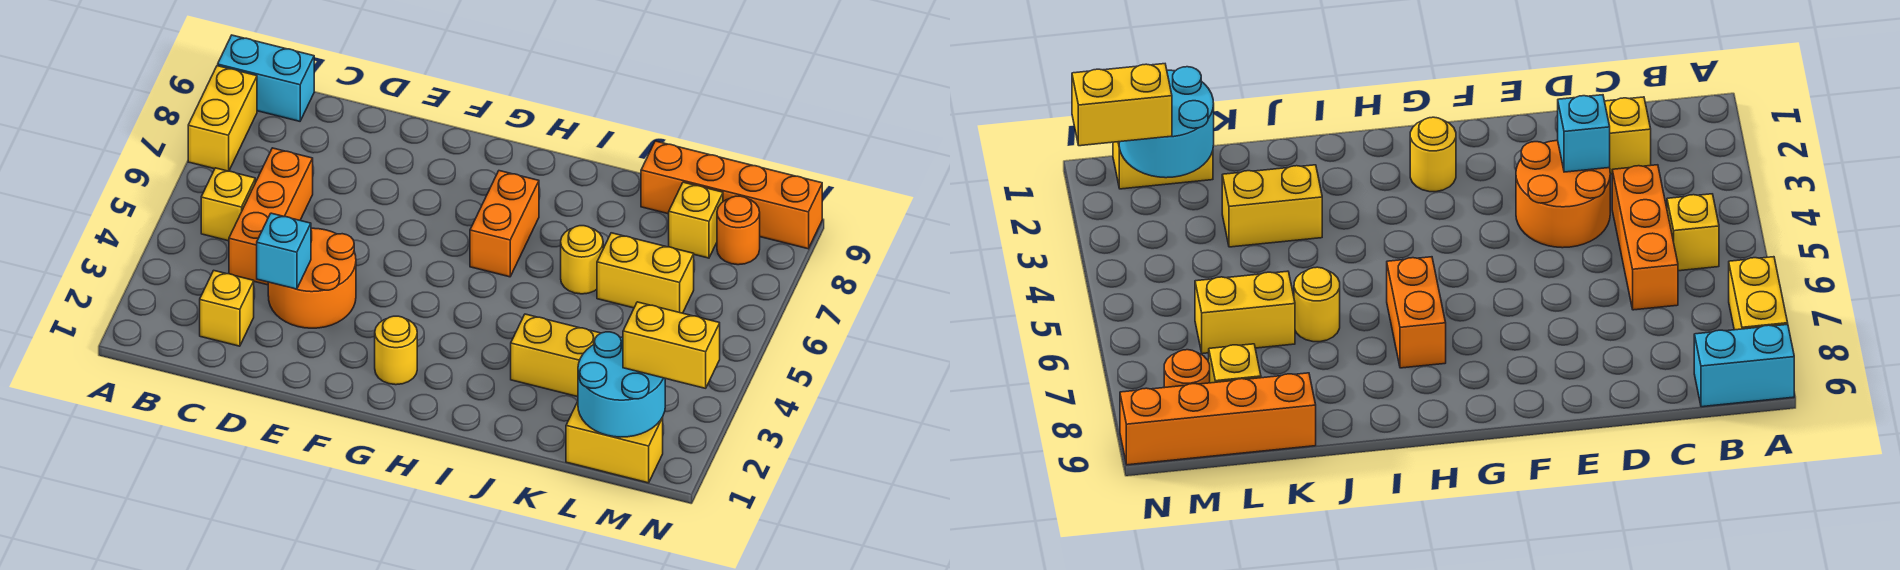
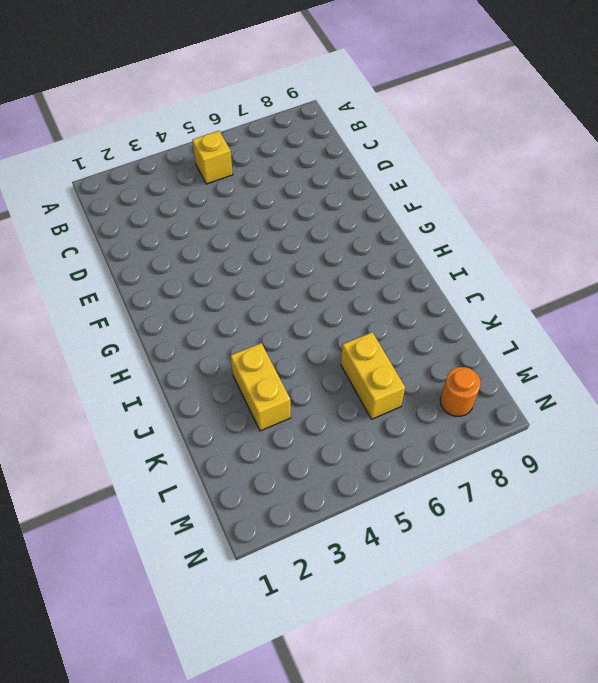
none -> yellow 1x2 brick [188,66,257,171]
none -> cyan 1x2 brick [218,35,314,121]
none -> yellow 1x1 brick [200,271,254,346]

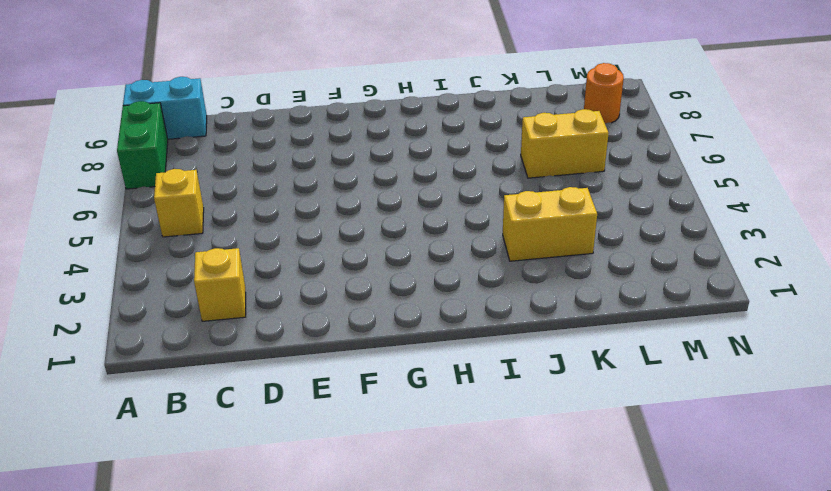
green 1x2 brick [117,101,168,189] -> yellow 1x2 brick [188,66,257,171]
none -> orange 1x3 brick [229,148,313,285]
none -> orange 2x2 round brick [268,228,356,328]
none -> yellow 1x1 round brick [375,316,417,385]

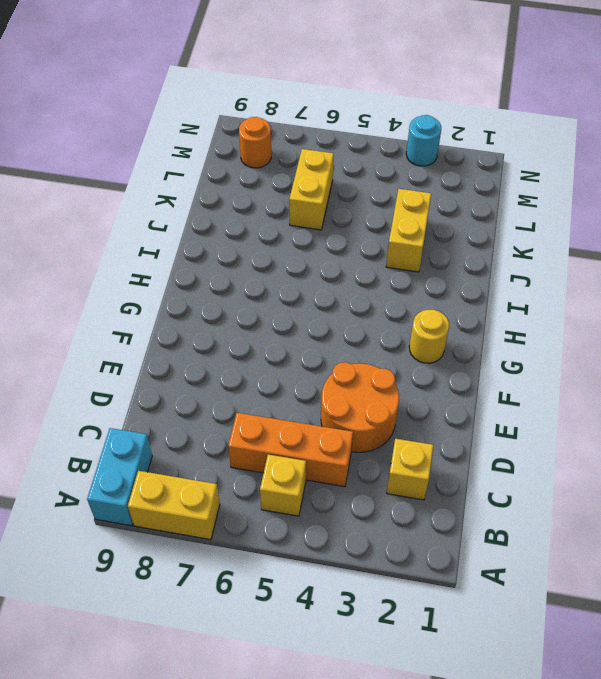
cyan 1x1 round brick [406,115,441,166] -> none
none -> orange 1x2 brick [470,171,539,277]
none -> yellow 1x1 round brick [561,226,603,294]
none -> orange 1x4 brick [641,141,822,249]

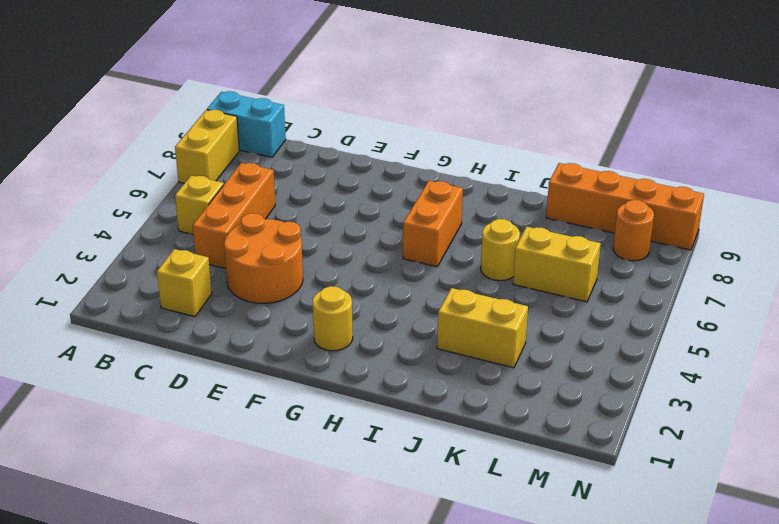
none -> yellow 1x2 brick [566,402,663,483]
none -> yellow 1x1 brick [669,182,723,258]
none -> cyan 1x1 brick [257,213,311,289]

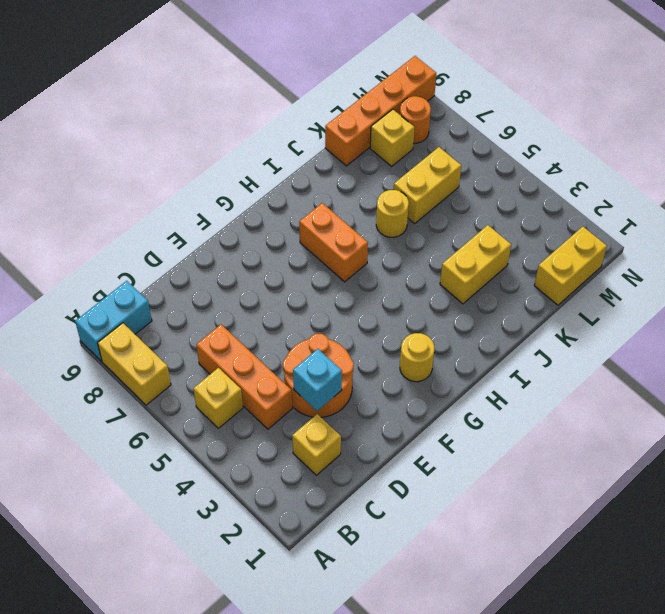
none -> cyan 2x2 round brick [578,332,665,437]
none -> yellow 1x2 brick [623,302,720,388]

